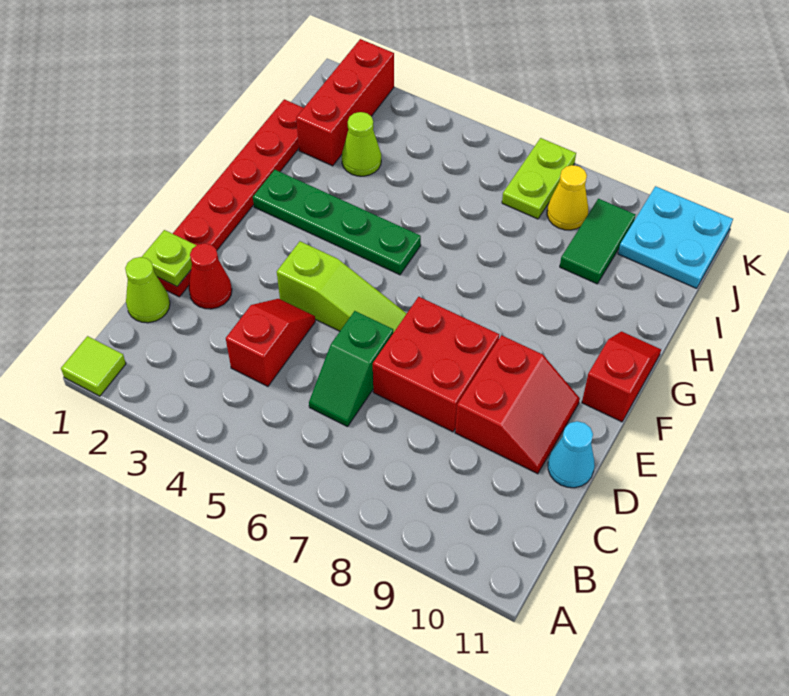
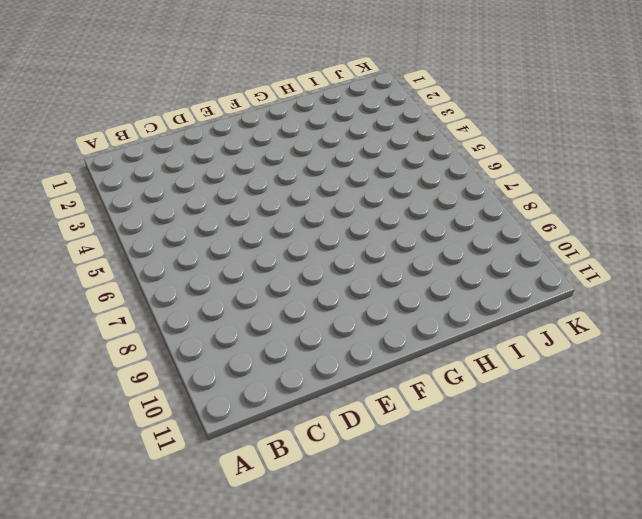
none -> lime 1x1 tile [61,336,126,396]
none -> lime 1x1 cone [125,257,170,323]
none -> red 1x2 slope [226,299,315,386]

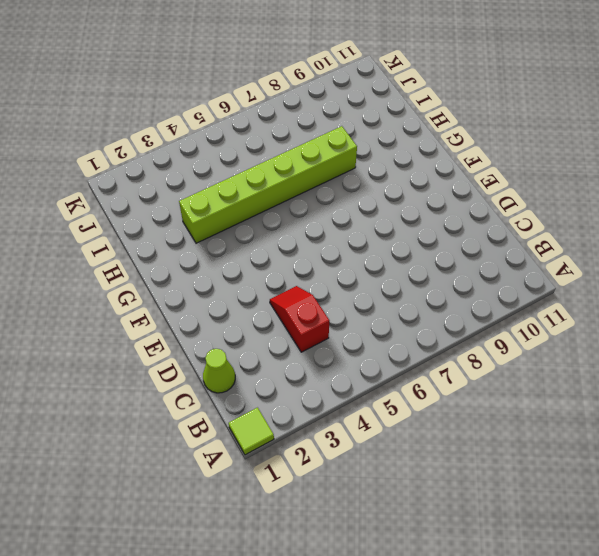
lime 1x6 brick [179,126,357,243] -> none
none -> green 1x2 slope [309,311,393,427]
none -> red 1x6 plate [158,99,303,297]
none -> red 1x1 cone [189,243,232,309]

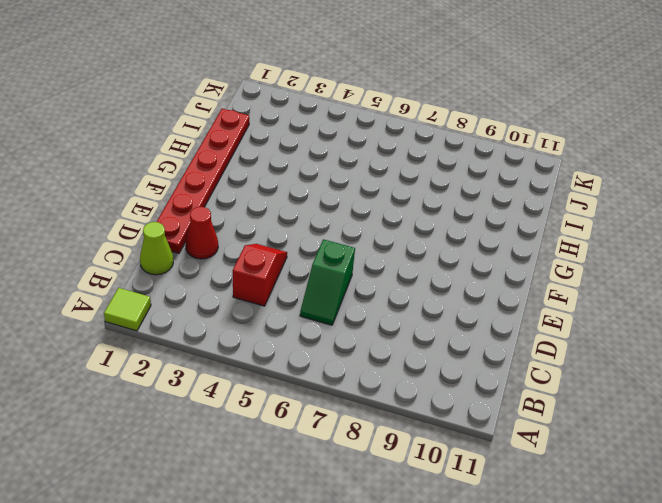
none -> red 2x2 brick [373,297,499,432]
none -> red 2x2 slope [455,335,580,474]
none -> cyan 1x1 cone [548,421,595,488]

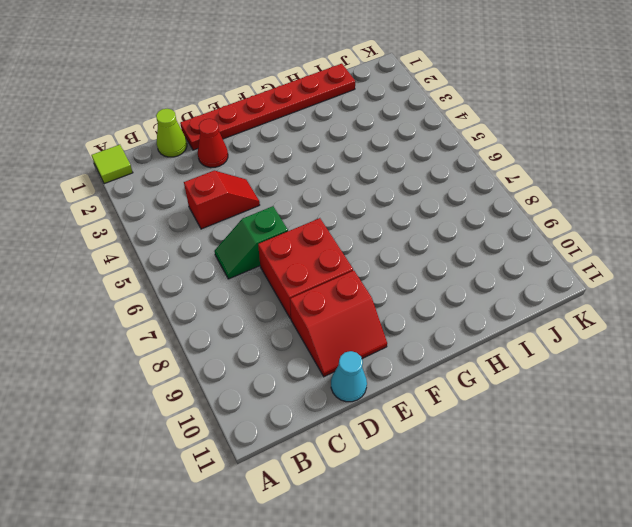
none -> lime 1x3 slope [277,241,407,333]
none -> red 1x2 slope [582,331,661,422]
none -> green 1x4 plate [253,170,421,275]

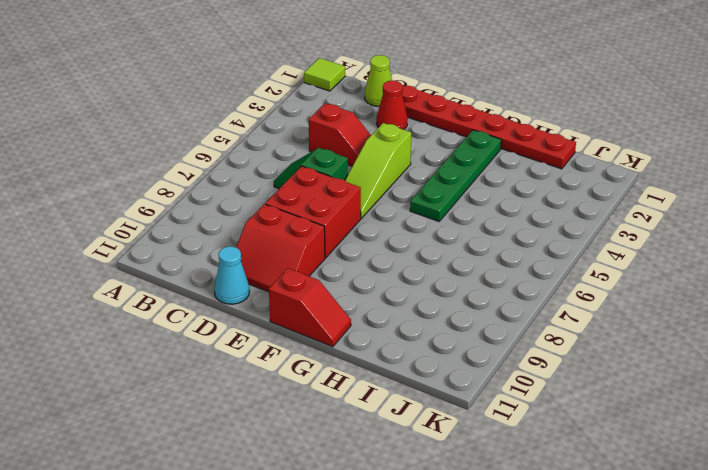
none -> red 1x3 brick [296,39,394,166]
none -> lime 1x1 cone [342,112,381,176]
none -> green 1x2 tile [560,199,635,284]

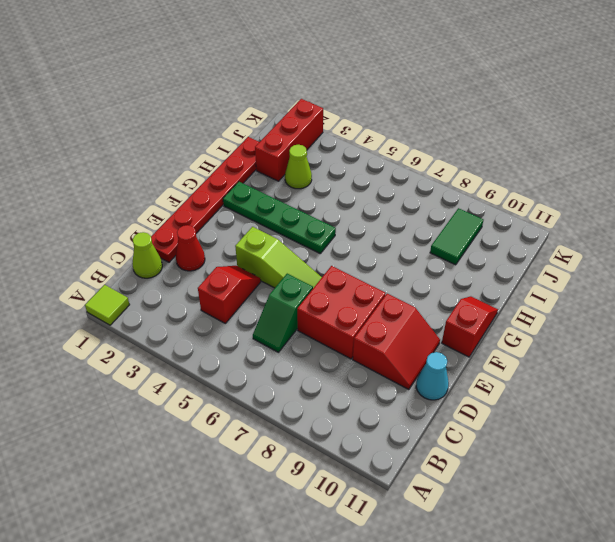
none -> lime 1x2 plate [502,138,576,219]
none -> yellow 1x1 cone [547,165,588,230]
none -> cyan 2x2 plate [618,186,733,288]

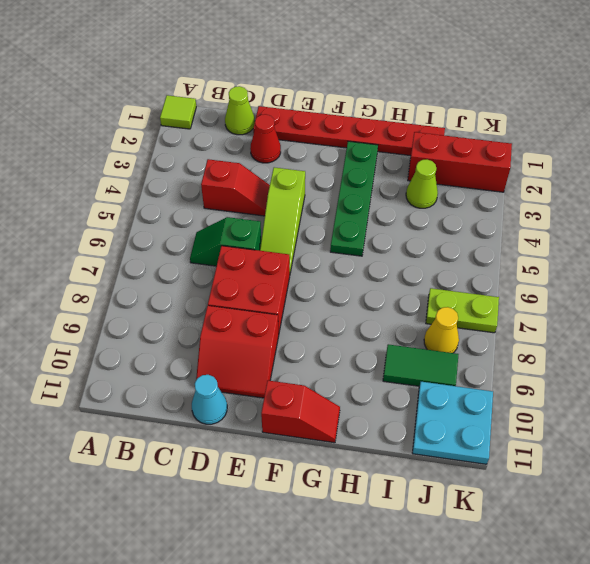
none -> lime 1x1 plate [142,230,197,287]

